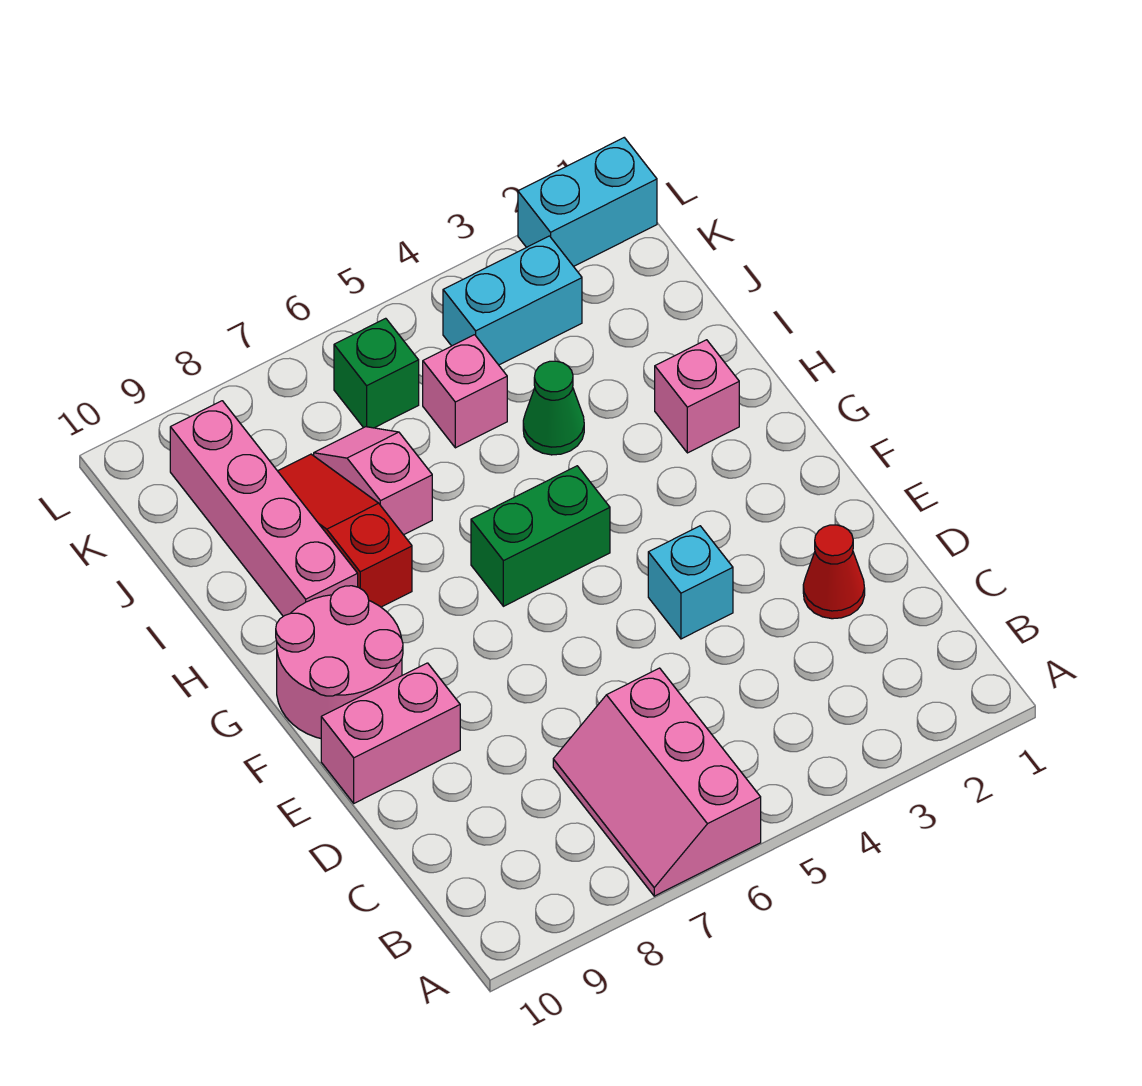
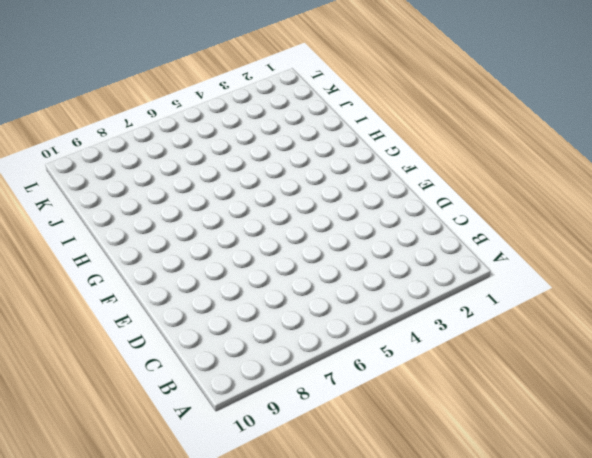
none -> pink 2x3 slope [553,668,761,896]
none -> red 1x1 cone [803,525,865,619]
none -> cyan 1x1 brick [648,526,733,639]

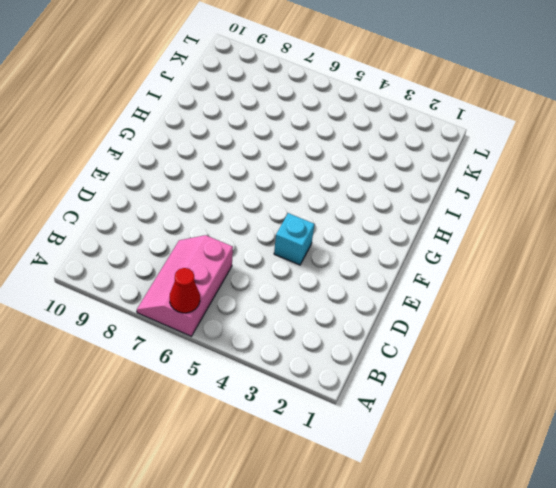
red 1x1 cone [170,268,200,313] -> red 1x1 cone moved to [803,525,865,619]
none -> pink 1x2 brick [321,663,460,803]
none -> pink 2x2 round brick [276,586,403,738]
none -> green 1x2 brick [471,466,610,606]

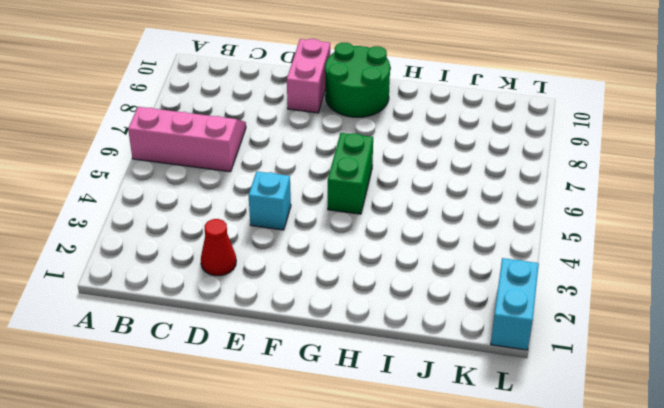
green 2x2 round brick [325,43,390,117] -> pink 2x2 round brick [276,586,403,738]
none -> pink 1x1 brick [655,340,739,453]
none -> red 1x3 slope [278,454,412,607]
none -> pink 1x4 brick [170,401,358,616]

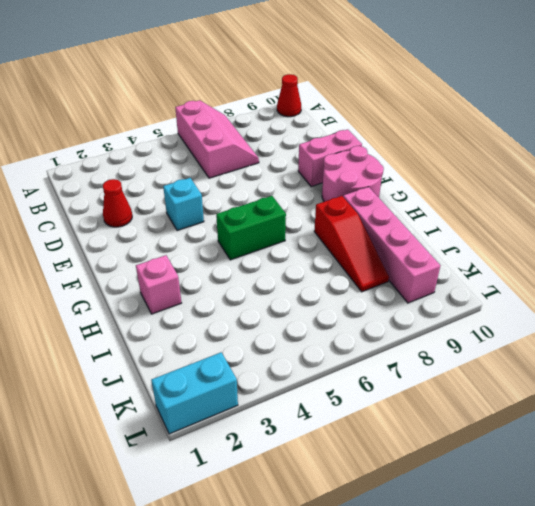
red 1x1 cone [277,74,301,117] -> none
none -> green 1x1 cone [523,361,584,455]
none -> pink 1x2 slope [314,427,432,535]
none -> pink 1x1 brick [423,335,507,448]

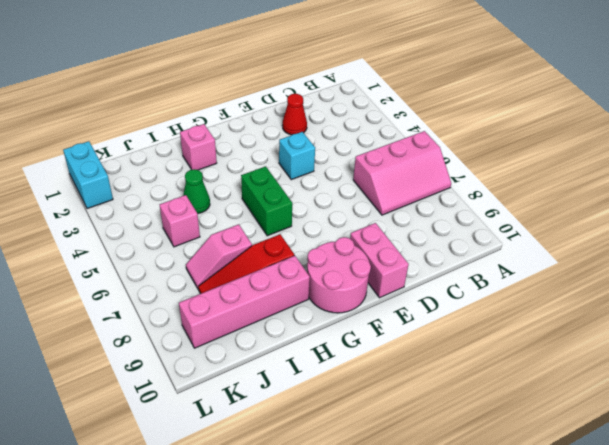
none -> cyan 1x2 brick [443,236,582,365]
none -> green 1x1 brick [334,318,419,428]

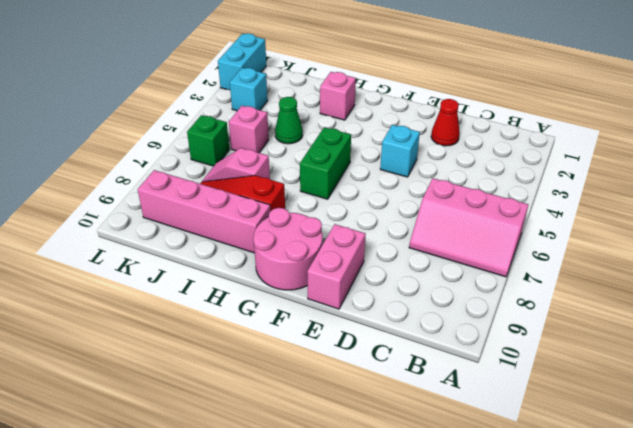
cyan 1x1 brick [230,68,268,111] -> cyan 1x2 brick [443,236,582,365]

